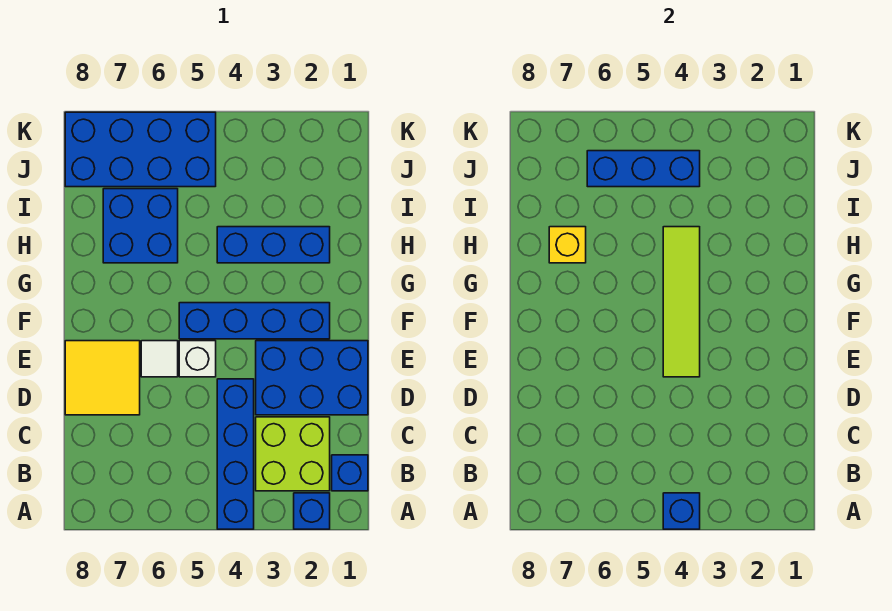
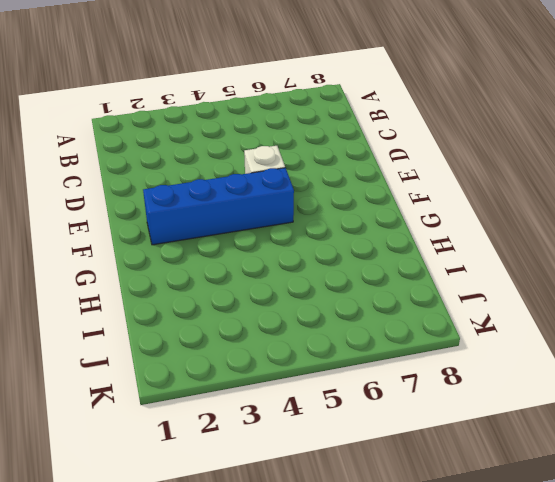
none -> blue 1x1 brick [294,493,330,529]
none -> blue 1x4 brick [217,379,254,529]
none -> blue 1x1 brick [332,455,368,491]

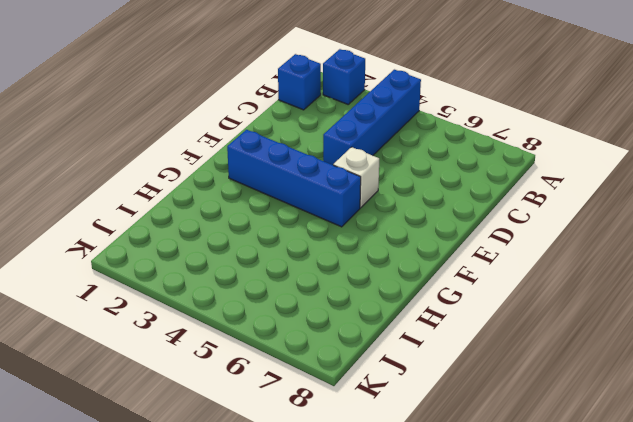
none -> lime 2x2 brick [256,417,330,491]
none -> blue 2x3 brick [256,341,368,415]
none -> yellow 2x2 tile [65,341,140,415]

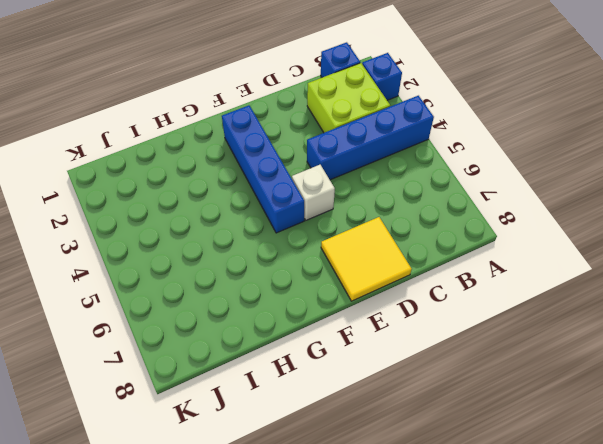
none -> blue 2x3 brick [256,341,368,415]
none -> white 1x1 tile [141,341,178,377]
none -> blue 1x3 brick [217,227,330,263]

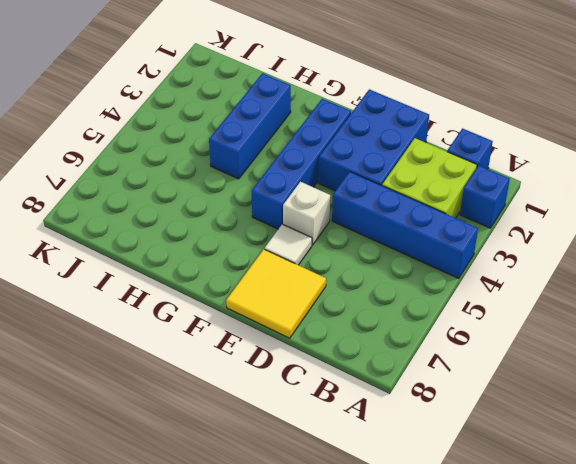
none -> blue 2x2 brick [103,189,178,263]
none -> blue 2x4 brick [65,112,216,187]
none -> blue 1x1 brick [663,493,700,529]

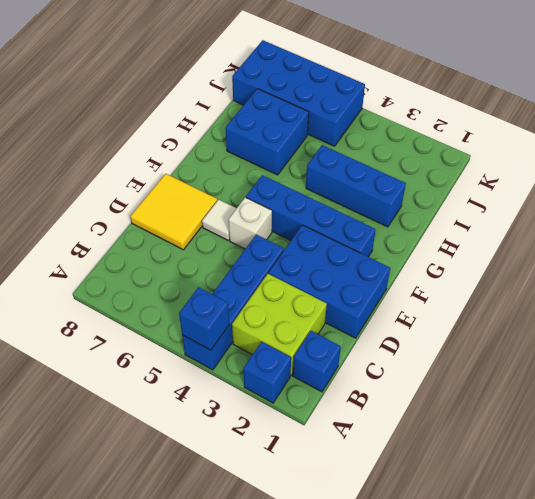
none -> lime 1x4 tile [663,227,700,377]
none -> yellow 1x1 brick [549,227,586,263]
none -> blue 1x3 brick [587,151,700,187]

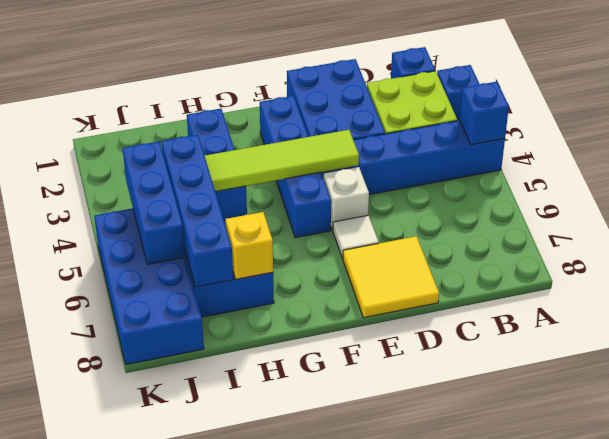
blue 1x4 brick [161,135,233,287] -> none

